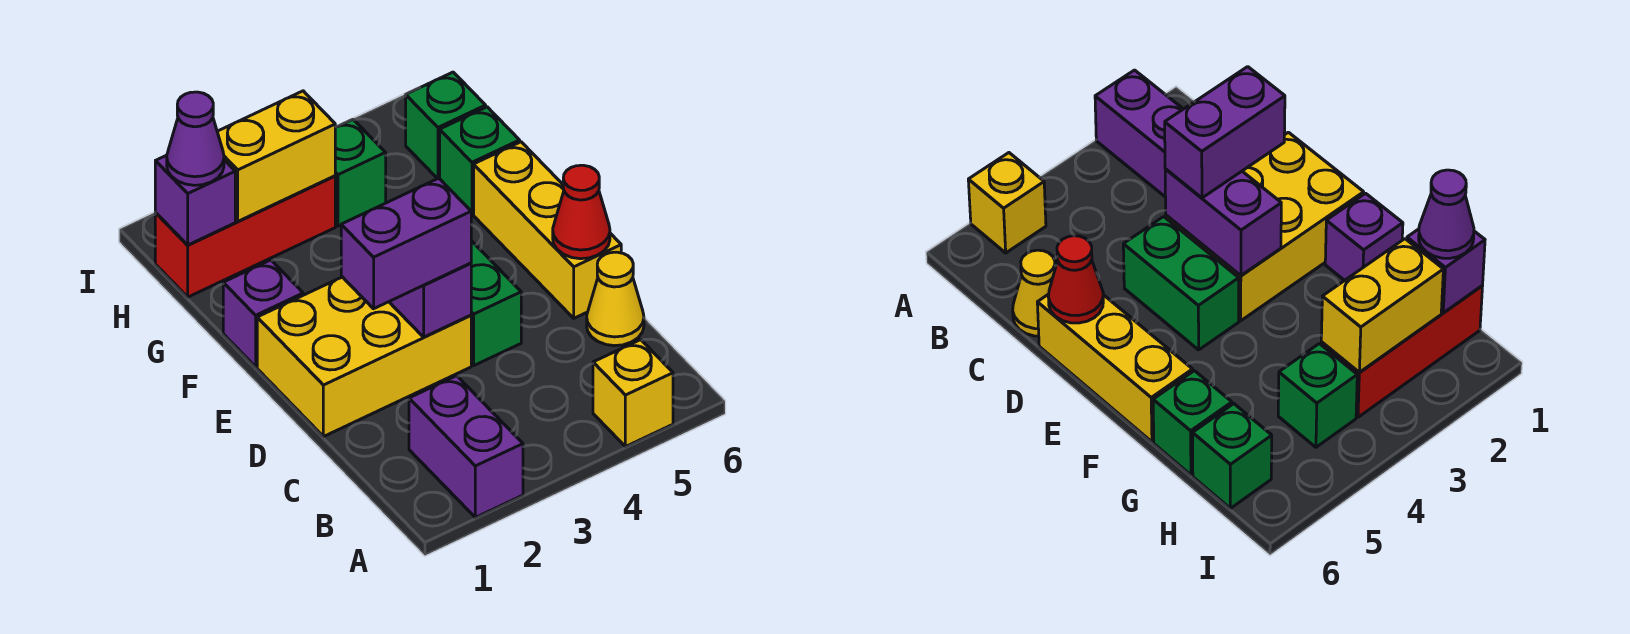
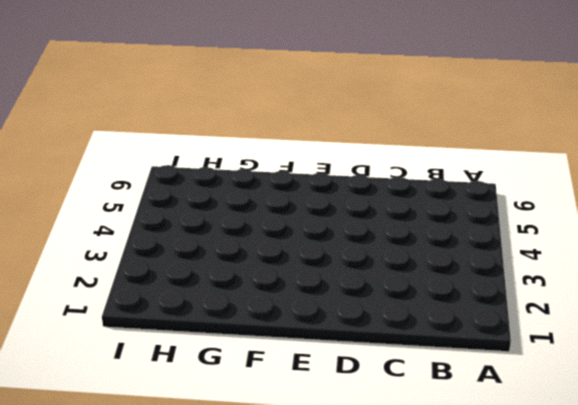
none -> purple 1x2 brick [409,376,523,517]
none -> yellow 1x1 brick [593,340,673,447]
none -> yellow 1x1 cone [587,252,644,346]

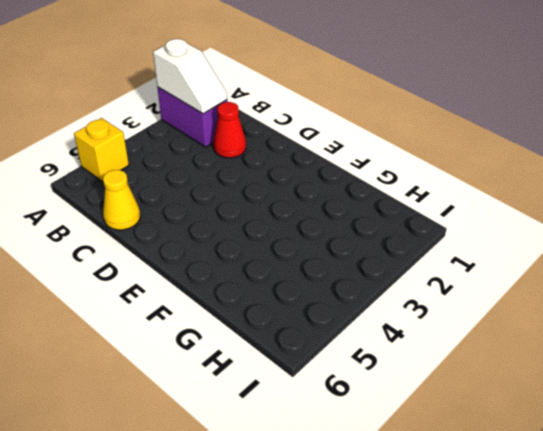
white 1x2 slope [153,39,227,114] -> none
red 1x1 cone [213,102,246,158] -> red 1x1 cone moved to [553,165,610,259]
none -> yellow 2x3 brick [257,277,471,437]
none -> green 1x2 brick [471,241,521,365]
none -> yellow 1x3 brick [474,142,621,318]

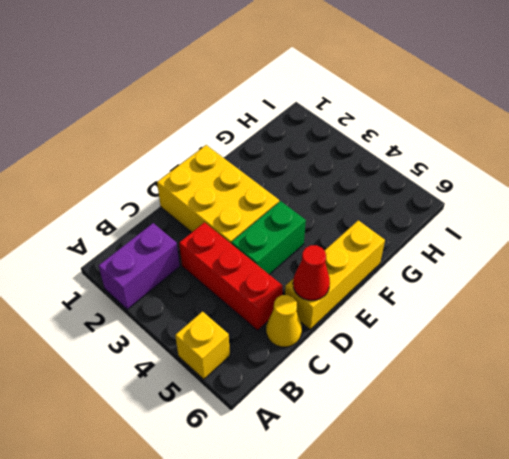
red 1x3 brick [179,222,283,330] -> red 1x3 brick moved to [155,176,335,297]
none -> purple 1x1 brick [223,260,303,367]
none -> green 1x1 brick [439,107,520,214]
none -> green 1x1 brick [335,120,386,226]

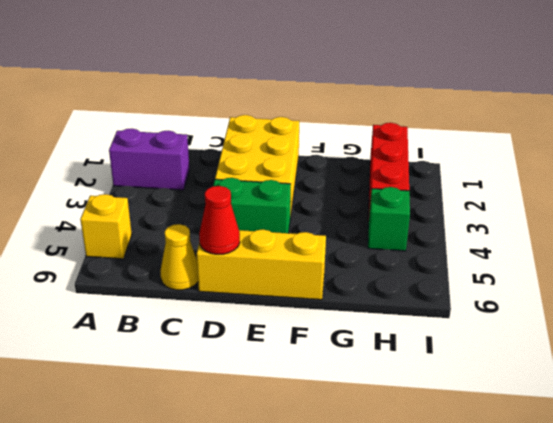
none -> purple 1x1 brick [223,260,303,367]
none -> green 1x1 brick [439,107,520,214]
none -> green 1x1 brick [406,72,486,179]

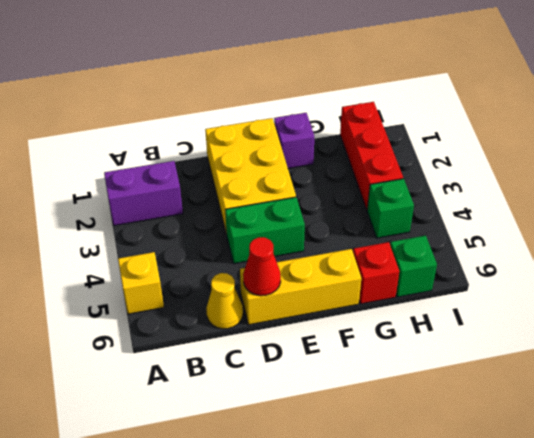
red 1x1 brick [353,242,399,304] -> green 1x1 brick [439,107,520,214]
none -> purple 1x2 brick [389,263,471,337]
none -> purple 1x1 brick [155,155,235,245]
none -> yellow 1x2 brick [217,91,335,221]

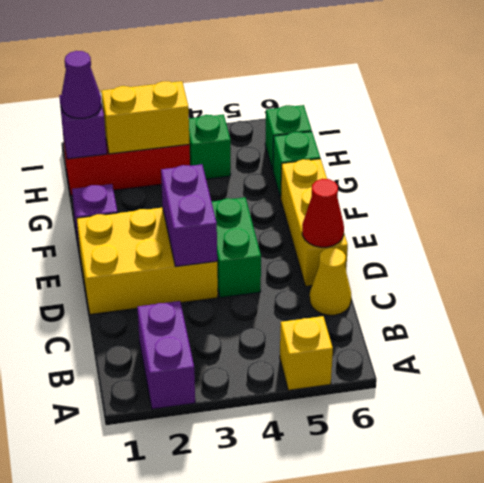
none -> purple 1x2 brick [341,178,471,309]

